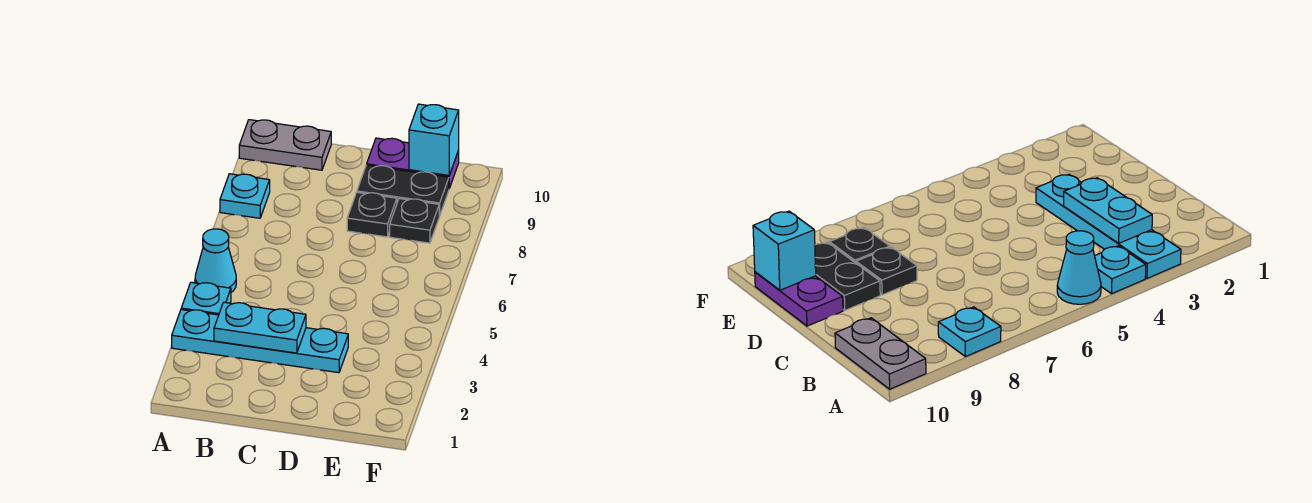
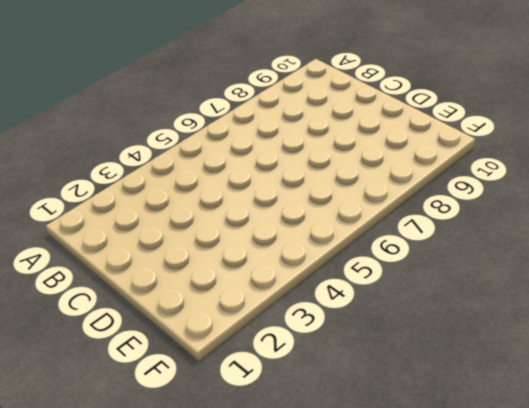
none -> cyan 1x4 plate [172,310,348,373]
none -> cyan 1x1 plate [181,282,231,315]

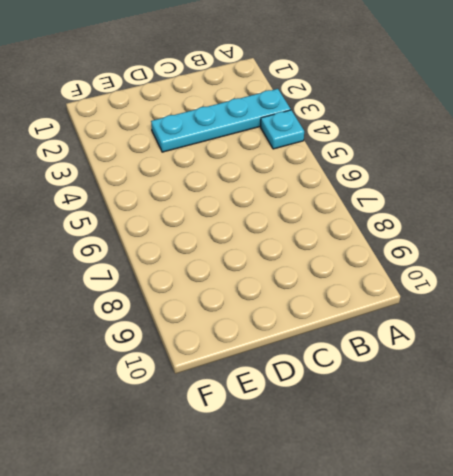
none -> cyan 1x1 cone [195,229,236,292]
none -> cyan 1x1 plate [220,174,270,218]

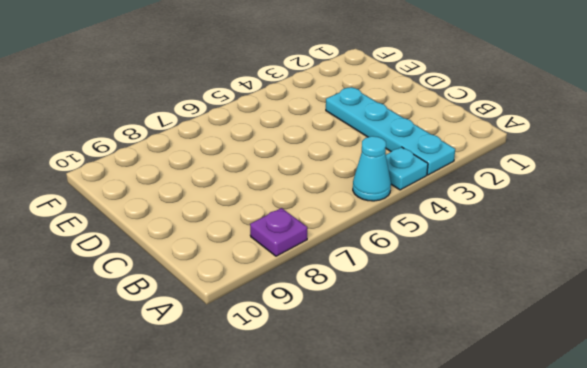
purple 1x1 plate [250,208,307,256] -> cyan 1x1 plate [220,174,270,218]
none -> grey 1x2 plate [239,120,331,170]
none -> black 1x1 plate [347,192,397,237]

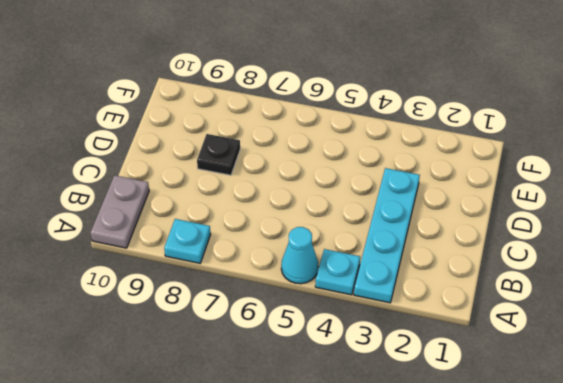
none -> black 1x2 plate [357,165,449,216]
none -> purple 1x2 plate [367,138,459,188]

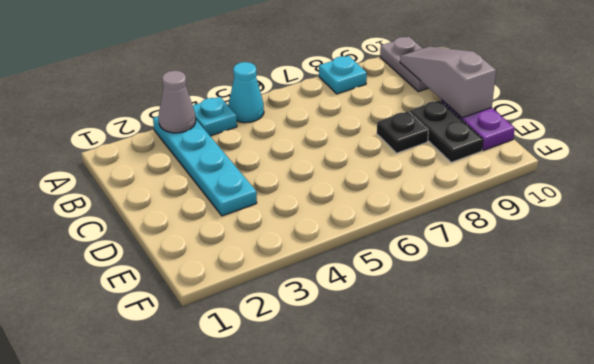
grey 1x1 cone [159,71,196,133] -> none
grey 1x3 slope [400,47,496,118] -> none
none -> black 1x1 plate [390,199,439,243]
none -> cyan 1x2 plate [214,302,306,353]

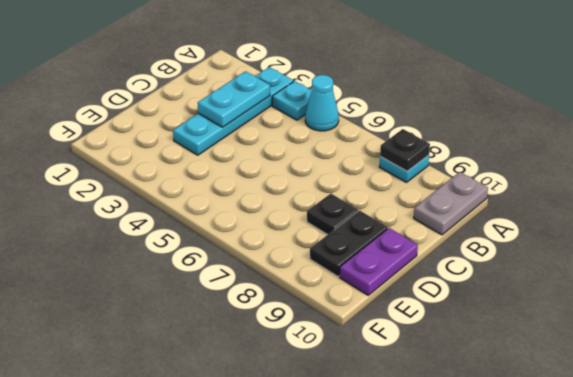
black 1x1 plate [380,129,430,171] -> black 1x1 plate moved to [390,199,439,243]
none -> cyan 1x1 brick [409,104,459,175]

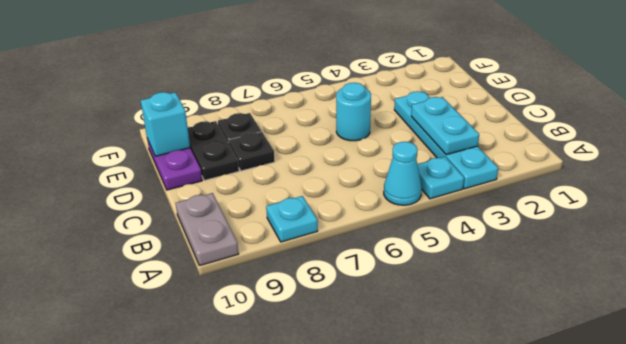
cyan 1x1 round brick [336,83,371,141] -> none

